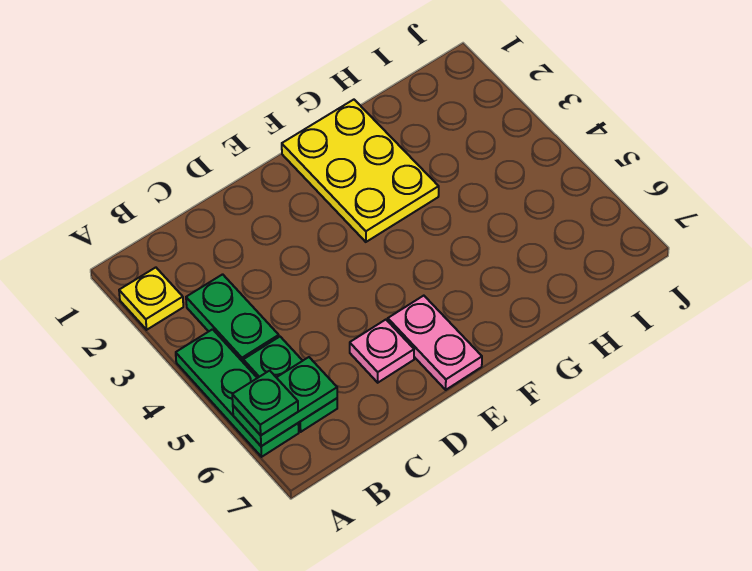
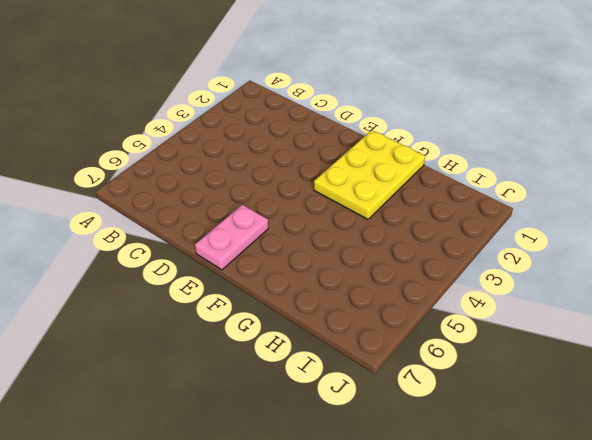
none -> yellow 1x1 plate [119,267,183,330]
none -> green 1x3 plate [176,329,299,457]

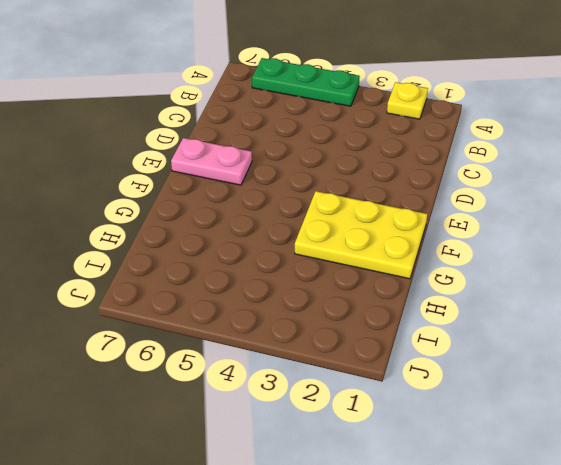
none -> green 1x2 plate [186,274,279,362]
none -> green 1x2 plate [243,337,337,432]

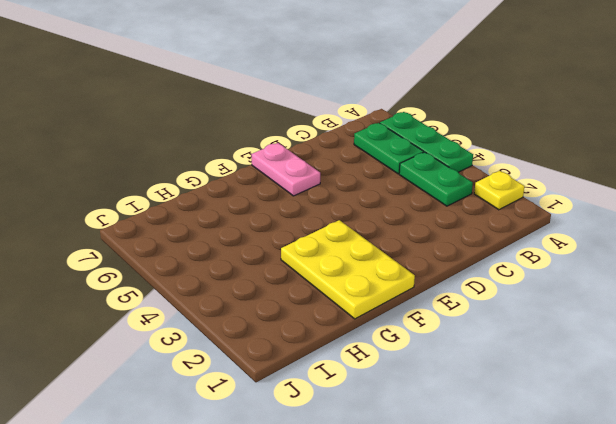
none -> pink 1x1 plate [350,320,414,383]
none -> green 1x2 plate [233,357,337,446]

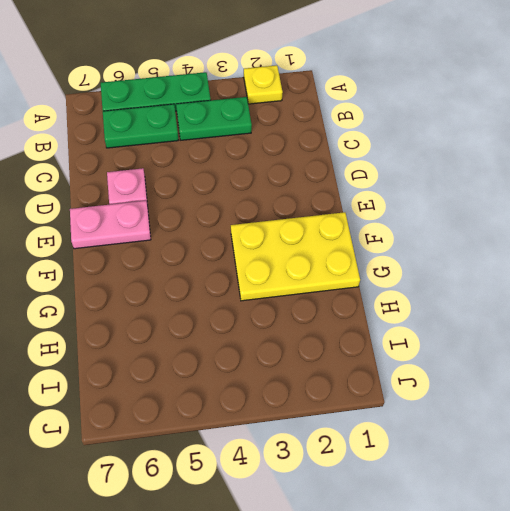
none -> green 1x2 plate [233,357,337,446]
none -> green 1x1 plate [232,371,298,435]

